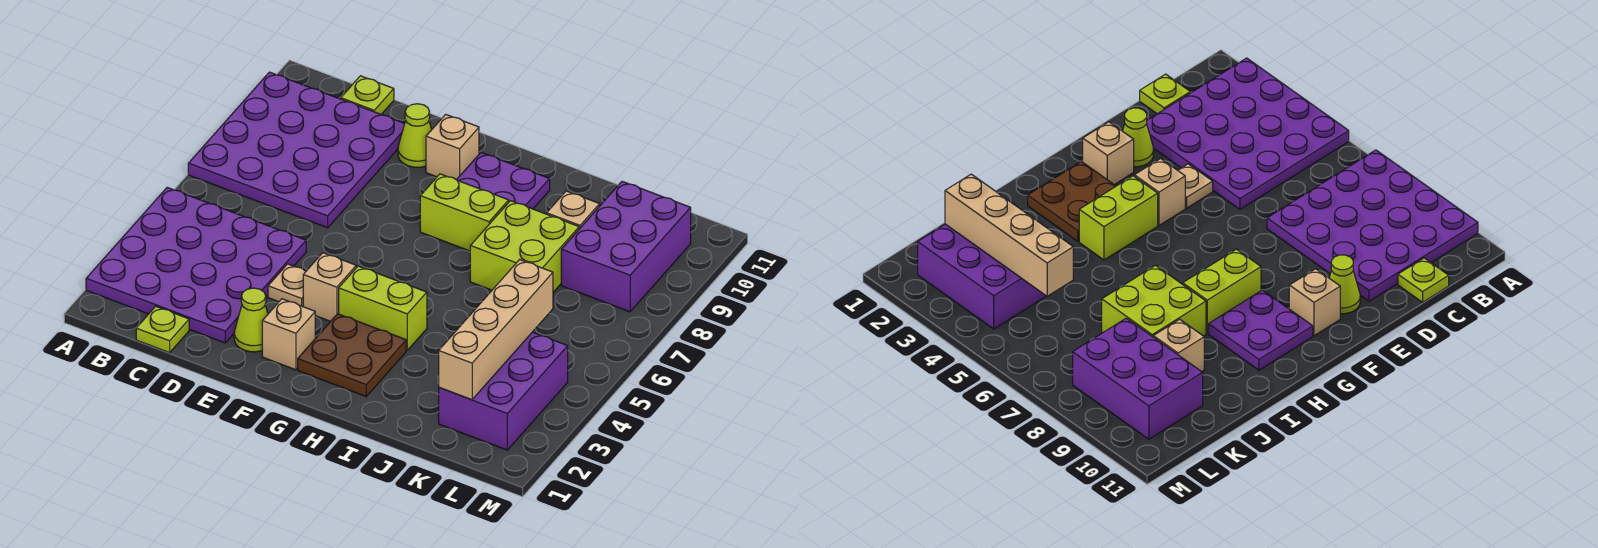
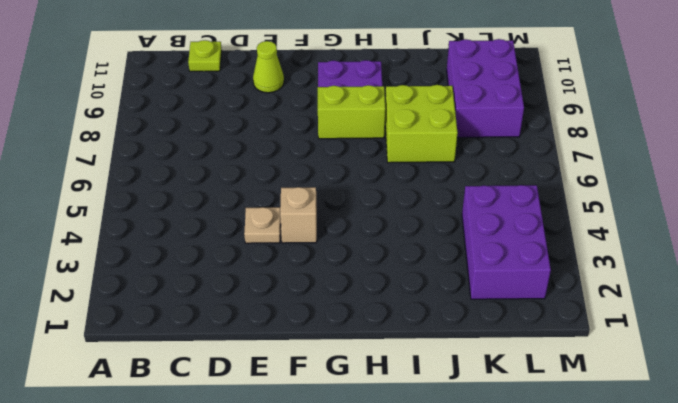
none -> purple 4x4 plate [86,187,306,343]
none -> purple 4x4 plate [188,72,405,228]
none -> lime 1x1 plate [136,306,189,353]

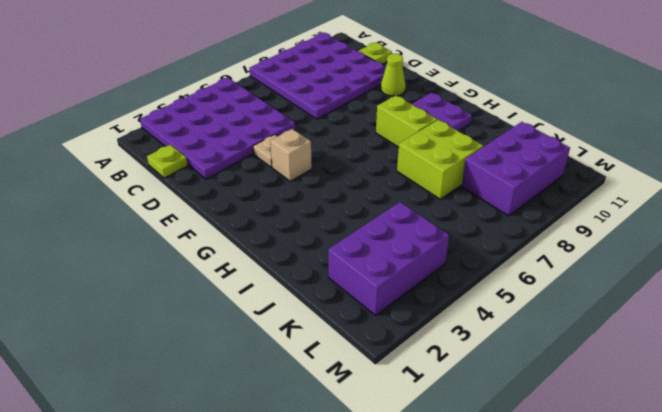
none -> lime 1x1 cone [234,288,268,352]
none -> tan 1x1 brick [262,299,315,370]
none -> tan 1x1 brick [426,114,479,180]

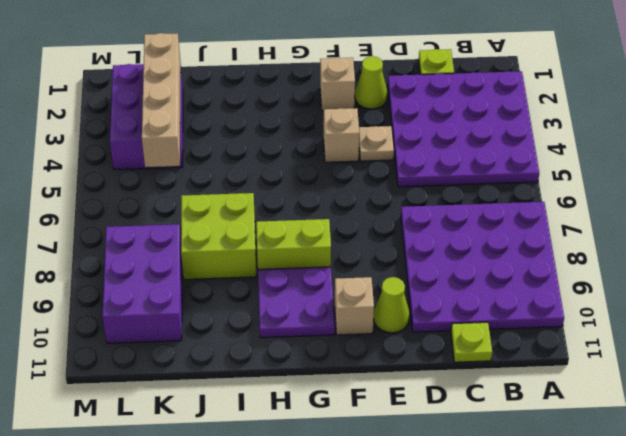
none -> brown 2x2 plate [298,314,406,396]
none -> lime 1x2 brick [339,266,427,350]
none -> tan 1x1 brick [547,191,600,229]

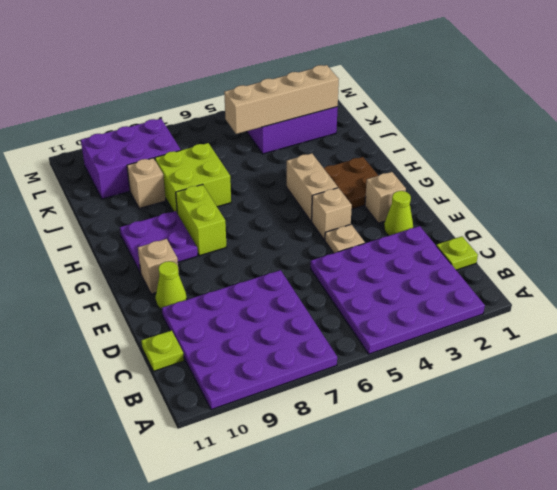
tan 1x2 brick [287,153,338,222] -> lime 1x2 brick [339,266,427,350]

